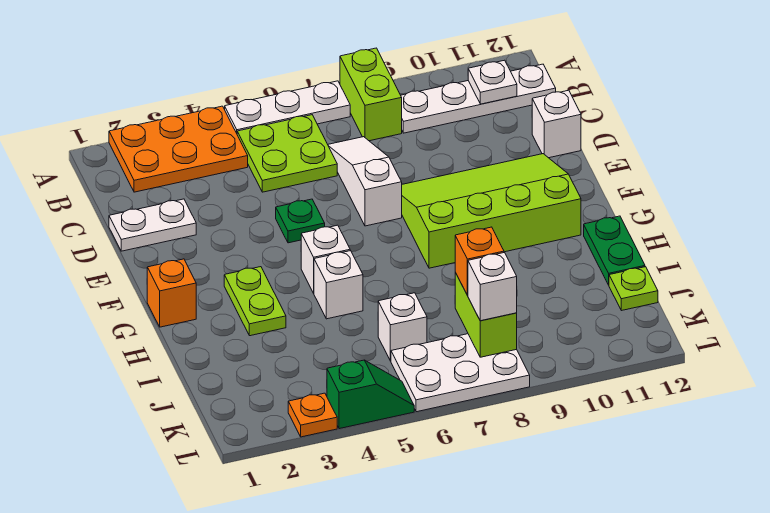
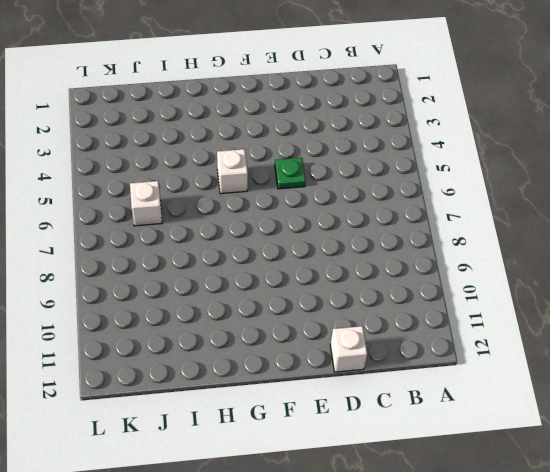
none -> orange 2x3 plate [109,106,248,192]
none -> white 1x3 plate [225,81,350,133]
none -> lime 1x2 brick [340,48,402,141]

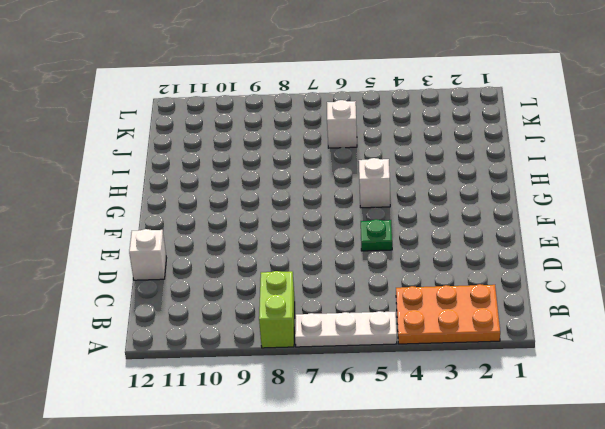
none -> lime 2x2 plate [237,115,337,192]
none -> white 1x4 plate [401,64,556,133]
none -> white 1x3 slope [328,137,402,226]

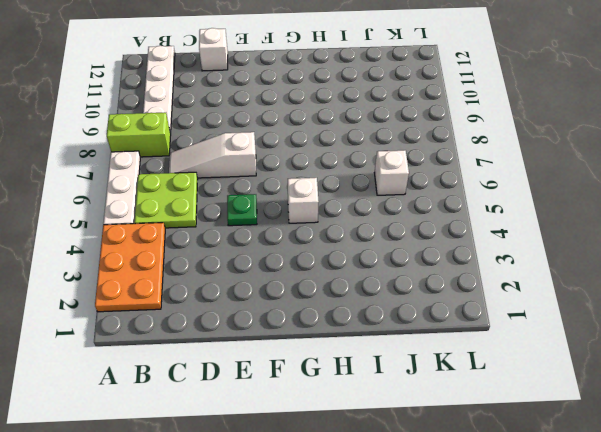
none -> white 1x2 plate [109,199,196,251]
none -> lime 3x4 slope [402,154,581,268]
none -> orange 1x1 brick [147,259,196,327]

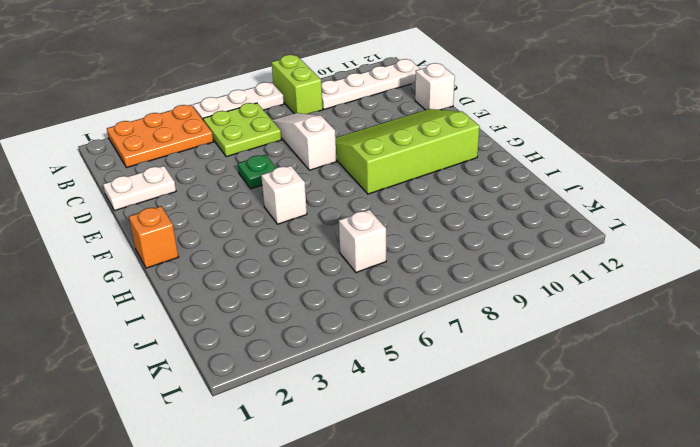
none -> lime 1x2 plate [224,267,286,336]
none -> white 1x1 brick [314,251,363,319]
none -> green 1x2 plate [584,216,645,285]

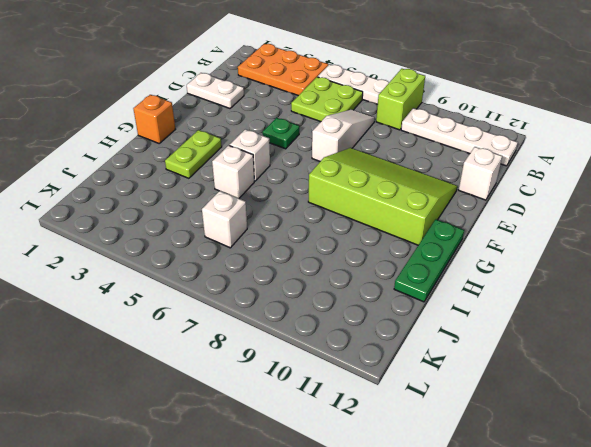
green 1x3 plate [394,219,464,302] -> green 1x2 plate [584,216,645,285]
none -> lime 1x1 plate [609,267,658,311]
none -> white 2x3 plate [391,334,530,412]
none -> orange 1x1 plate [288,393,337,437]

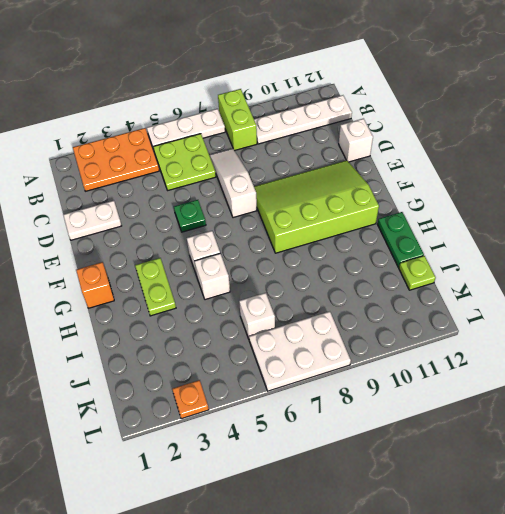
none -> green 1x2 slope [327,360,414,429]
none -> white 1x1 plate [468,60,517,104]
none -> lime 1x2 brick [455,273,517,357]

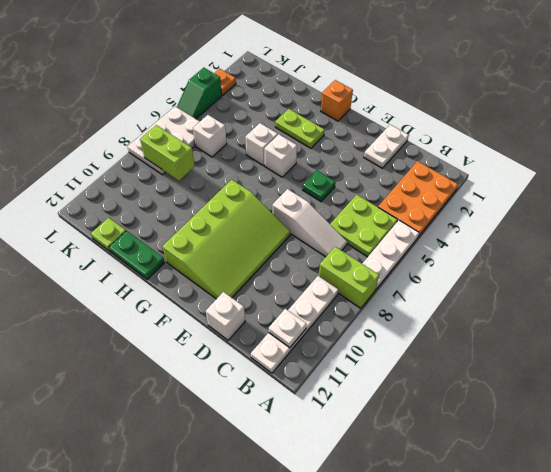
none -> orange 1x1 brick [455,227,504,295]
none -> white 1x1 brick [468,253,517,321]

